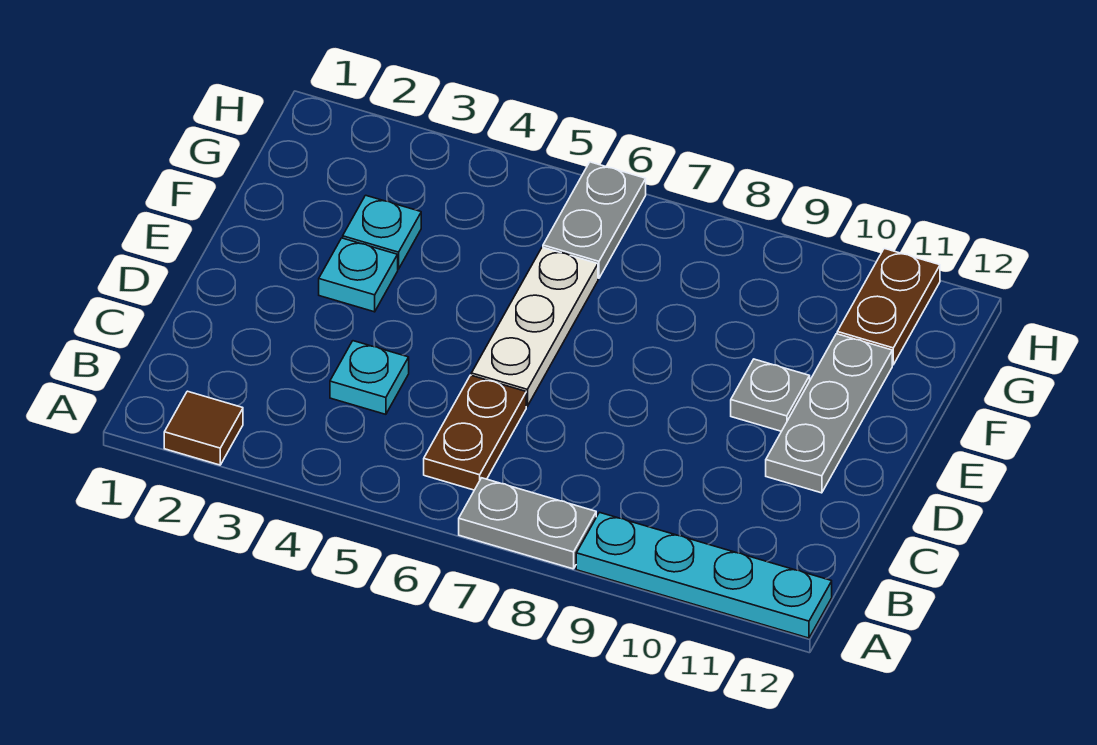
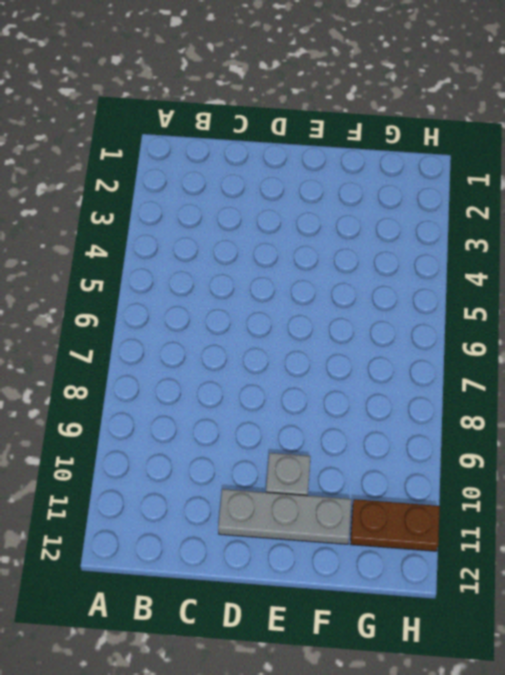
none -> brown 1x1 tile [164,391,243,465]
none -> grey 1x2 plate [459,478,596,569]
none -> cyan 1x4 plate [576,512,832,638]

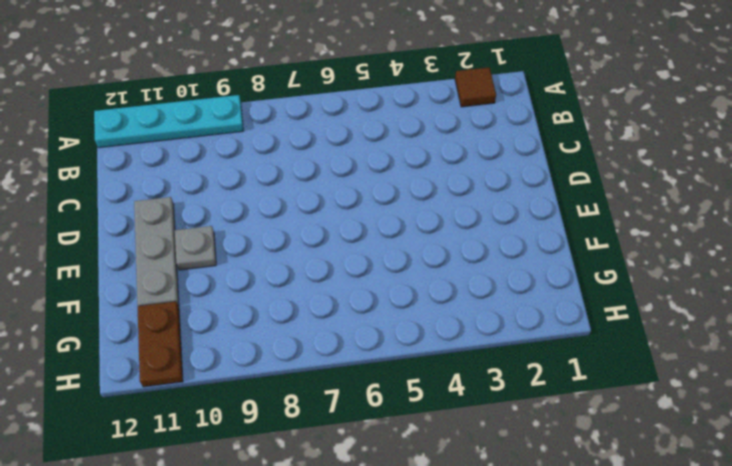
none -> grey 1x2 plate [459,478,596,569]
none -> brown 1x2 plate [424,375,526,490]
none -> cyan 1x1 plate [330,341,409,414]

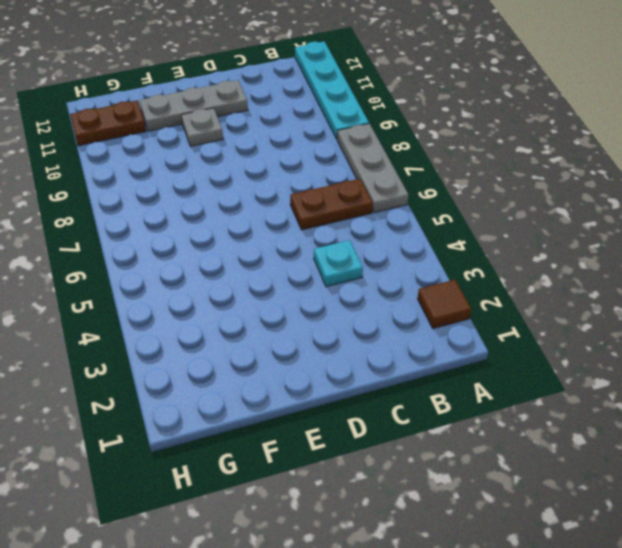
grey 1x3 plate [337,124,409,213] -> grey 1x2 plate [459,478,596,569]
none -> white 1x3 plate [471,247,598,406]
none -> cyan 1x1 plate [319,238,398,312]
none -> cyan 1x1 plate [343,195,421,269]

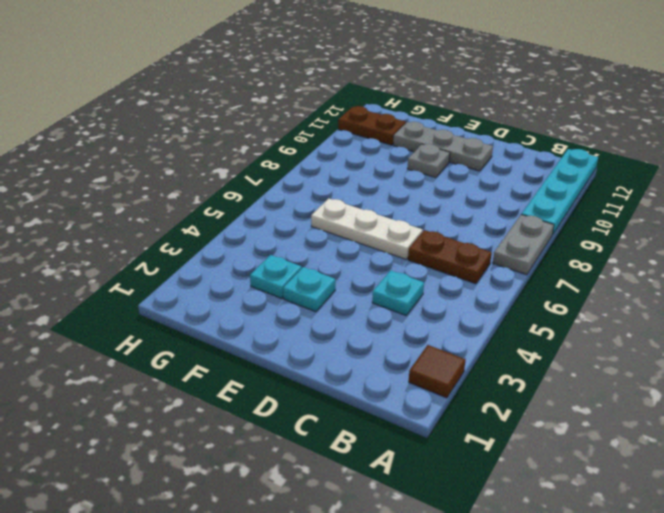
none -> grey 1x2 plate [543,162,646,278]

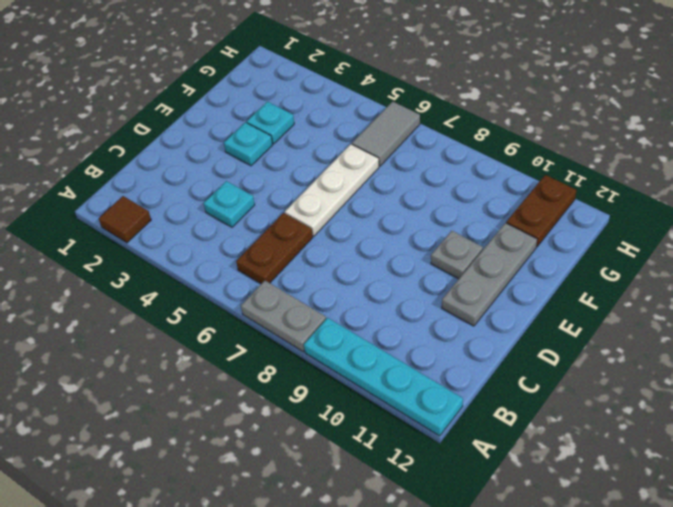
grey 1x2 tile [352,101,420,166] -> grey 1x2 plate [543,162,646,278]

